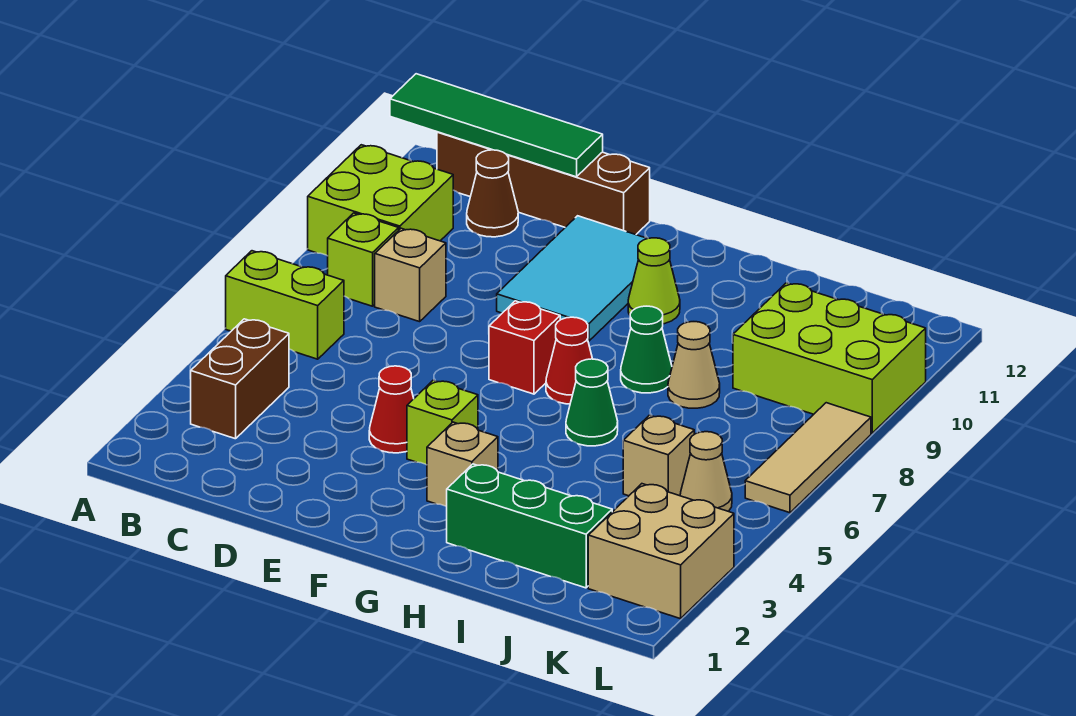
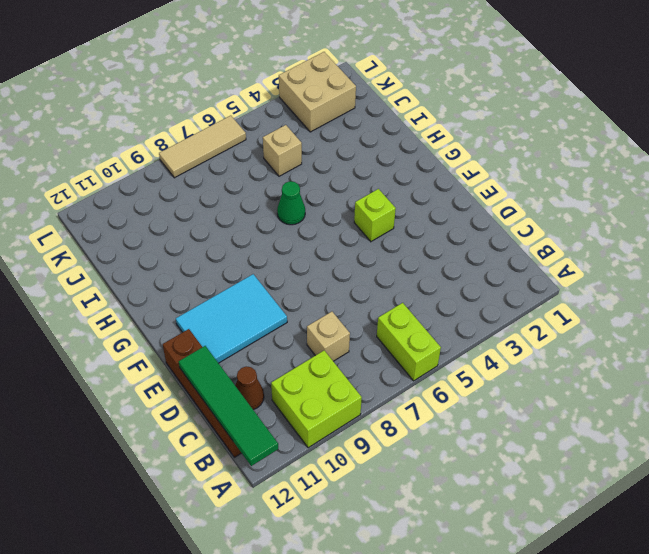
none -> brown 1x2 brick [191,319,289,439]
none -> lime 1x1 brick [328,213,399,306]
none -> red 1x1 cone [369,366,414,453]

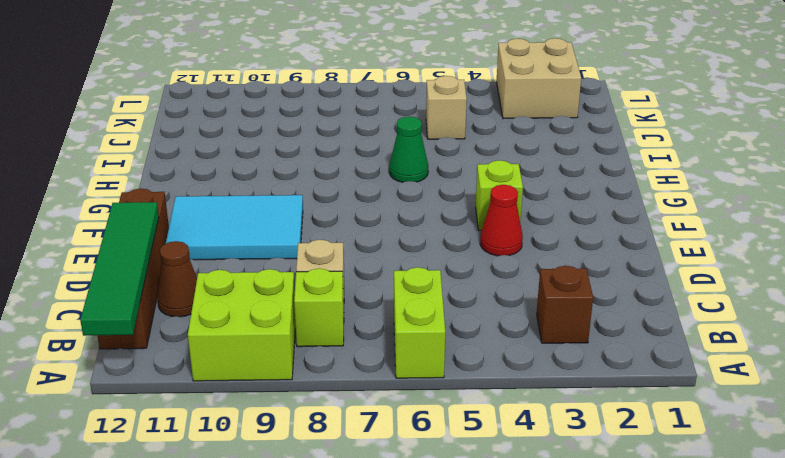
brown 1x1 brick [537,265,593,343] -> brown 1x2 brick [191,319,289,439]
none -> red 1x1 brick [489,301,560,394]
none -> tan 1x1 brick [427,422,498,507]
none -> red 1x1 cone [546,317,592,404]

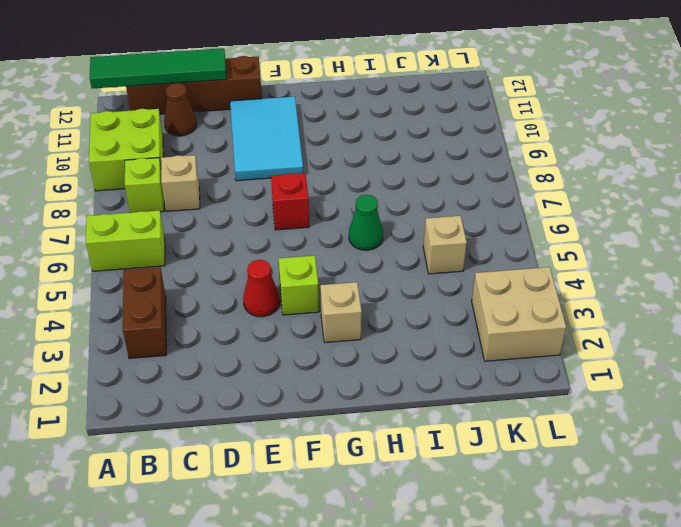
none -> red 1x1 cone [546,317,592,404]
none -> lime 1x1 cone [628,238,680,324]
none -> green 1x3 brick [447,464,612,588]

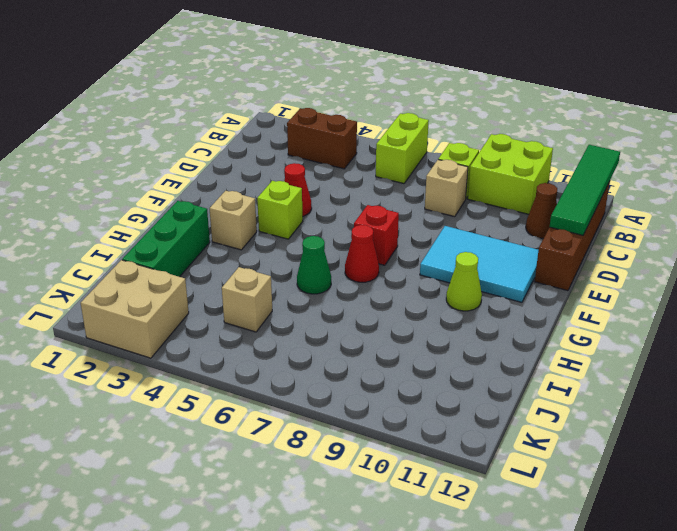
none -> green 1x1 cone [621,306,672,393]
none -> tan 1x1 cone [668,322,720,408]
none -> lime 2x3 brick [733,283,926,433]

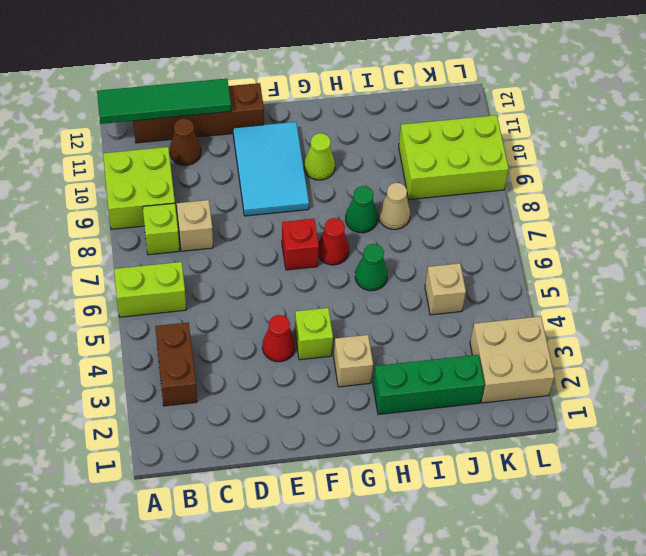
none -> tan 1x1 cone [680,432,732,511]
none -> tan 1x3 tile [745,403,871,513]

